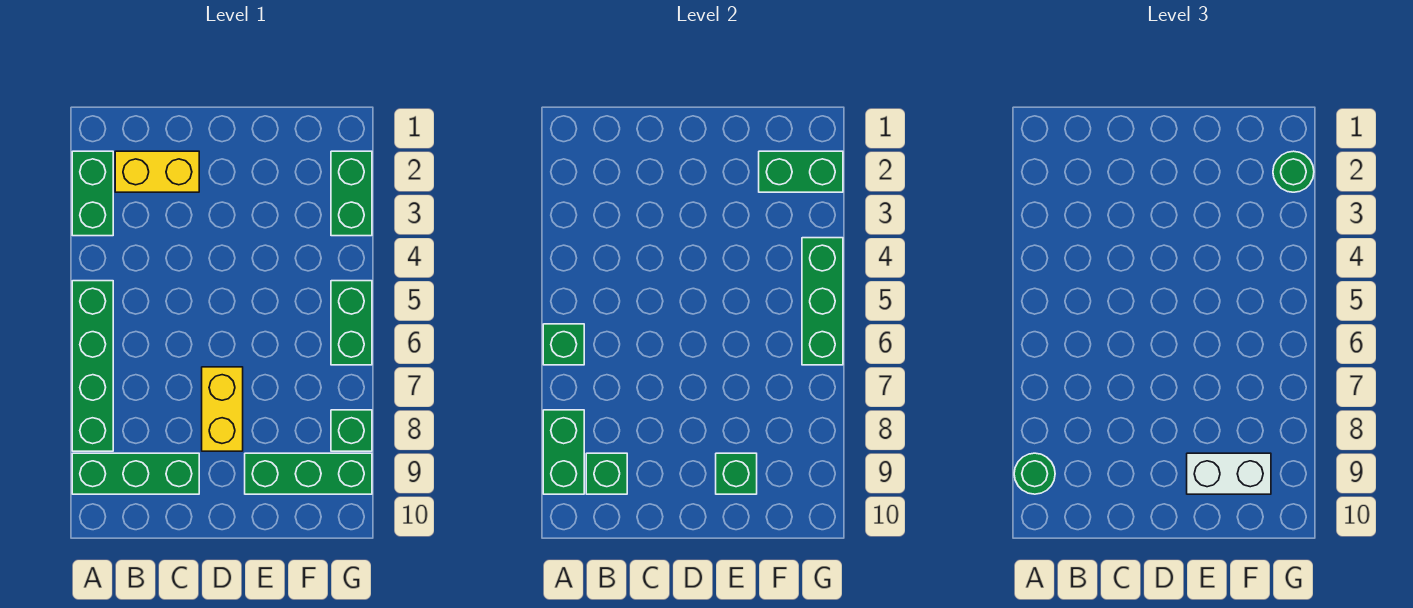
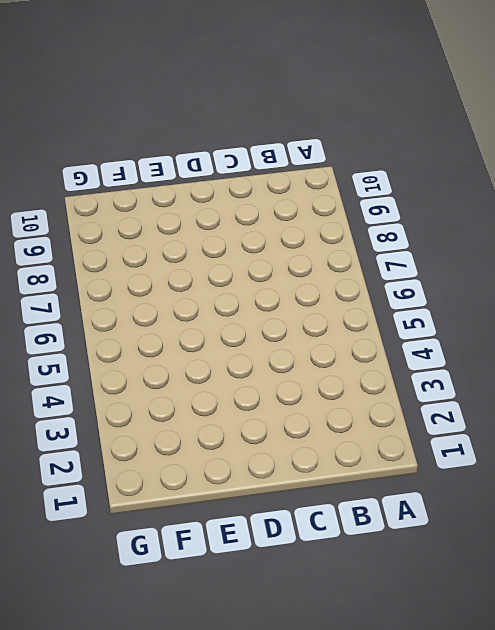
none -> green 1x2 brick [72,151,113,236]
none -> green 1x4 brick [72,281,113,451]
none -> green 1x3 brick [72,453,199,494]

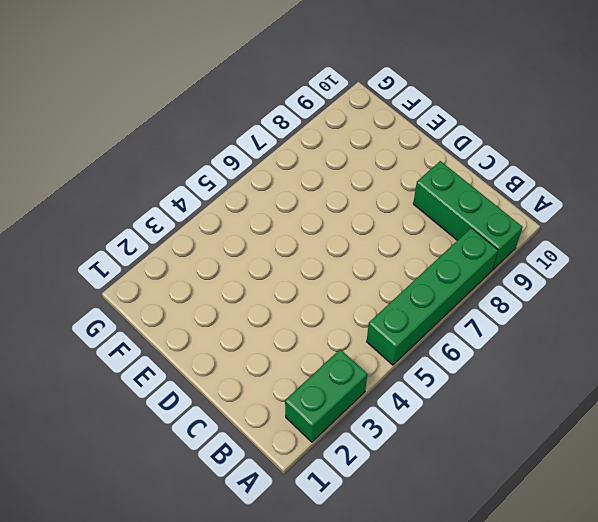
none -> yellow 1x2 brick [115,151,199,192]
none -> yellow 1x2 brick [202,367,243,451]
none -> green 1x3 brick [245,453,372,494]

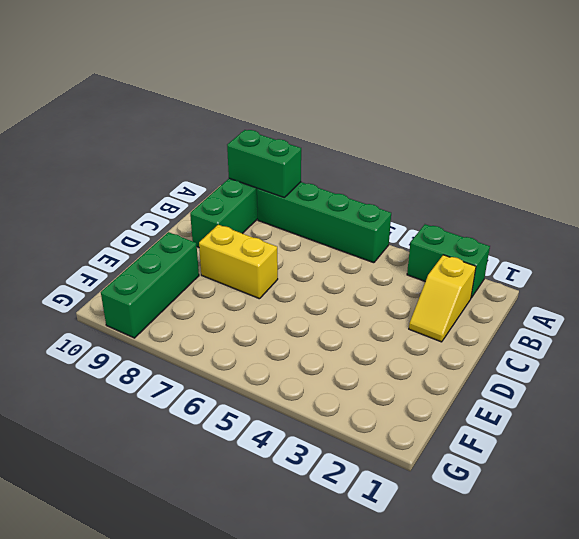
yellow 1x2 slope [409,255,476,342] -> yellow 1x2 brick [115,151,199,192]
none -> green 1x2 brick [331,151,372,236]
none -> green 1x2 brick [331,281,372,365]
none -> green 1x1 brick [331,410,372,451]

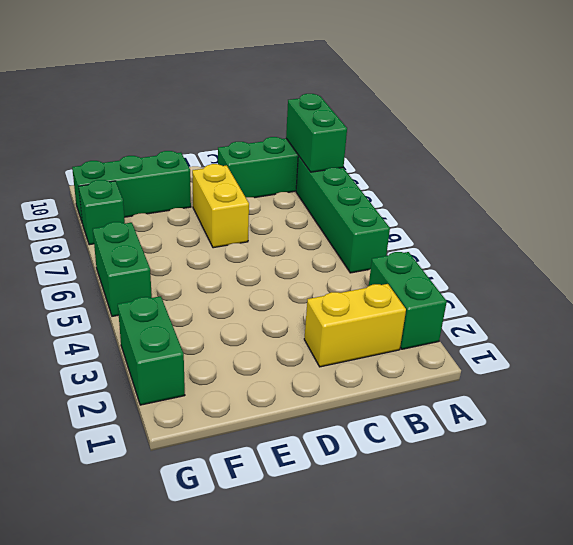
none -> green 1x1 brick [543,324,584,365]
none -> green 1x1 brick [586,453,627,494]
none -> green 1x1 brick [716,453,757,494]

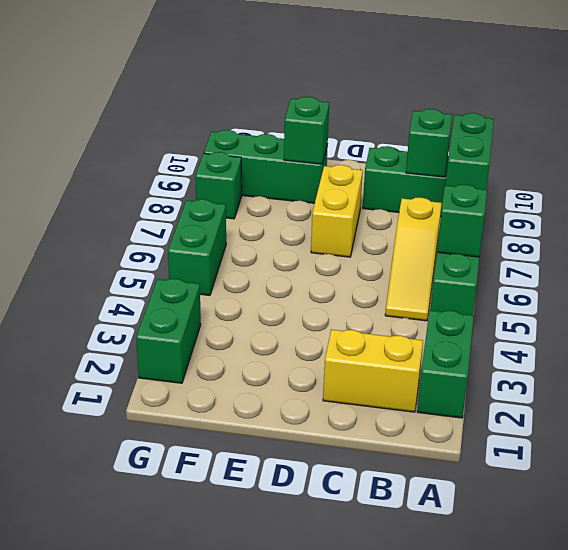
yellow 1x3 slope [385,198,442,321] -> none
none -> green 1x2 brick [759,151,843,192]
none -> green 1x3 brick [802,238,843,365]
none -> green 1x1 round brick [1014,453,1055,494]

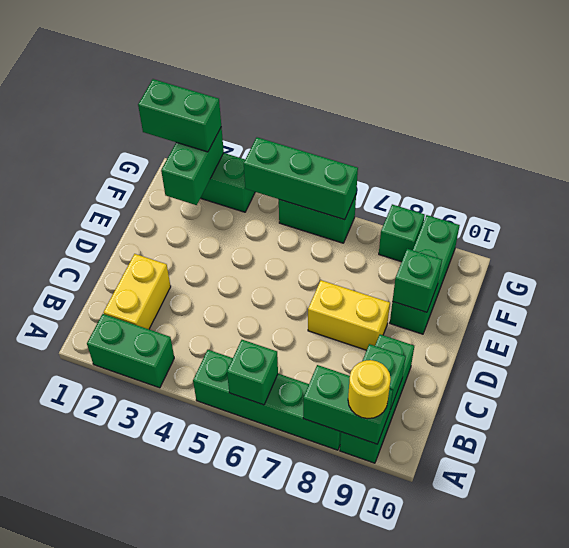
yellow 1x1 round brick [348,360,391,419] -> green 1x1 round brick [1014,453,1055,494]
green 1x2 brick [138,79,221,152] -> green 1x1 round brick [1273,151,1314,192]
none -> white 1x2 brick [1187,453,1271,494]

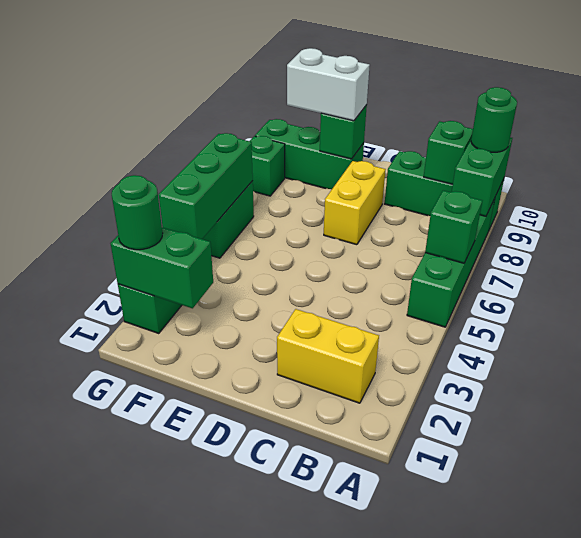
none -> green 1x2 brick [72,151,113,236]

